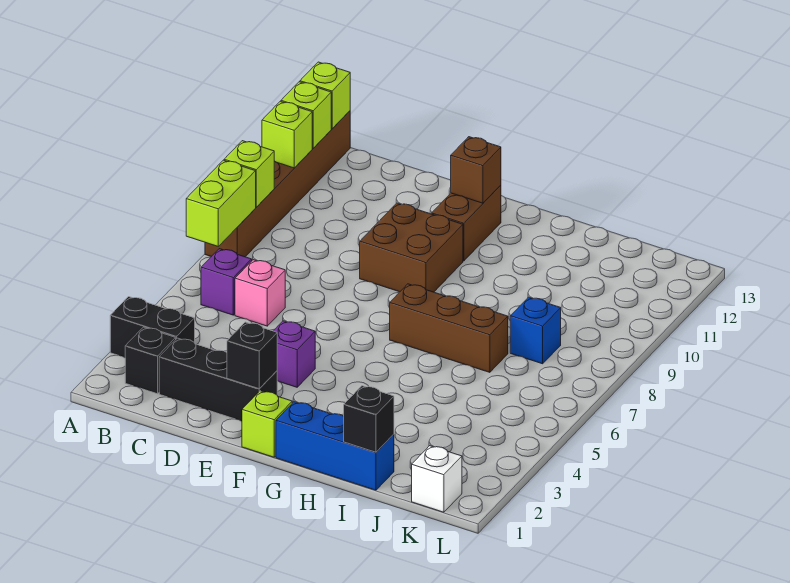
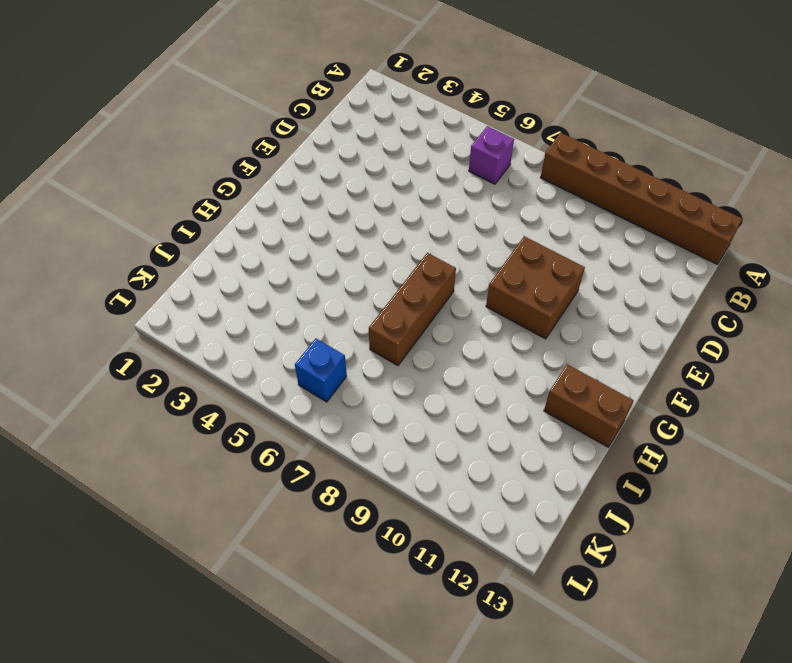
brown 1x2 brick [544,364,634,447] -> brown 1x2 brick moved to [432,185,501,261]
blue 1x1 brick [295,339,347,402] -> blue 1x1 brick moved to [510,297,561,364]
none -> black 1x2 brick [110,297,195,357]
none -> black 1x1 brick [125,327,176,394]
none -> black 1x3 brick [159,338,277,421]

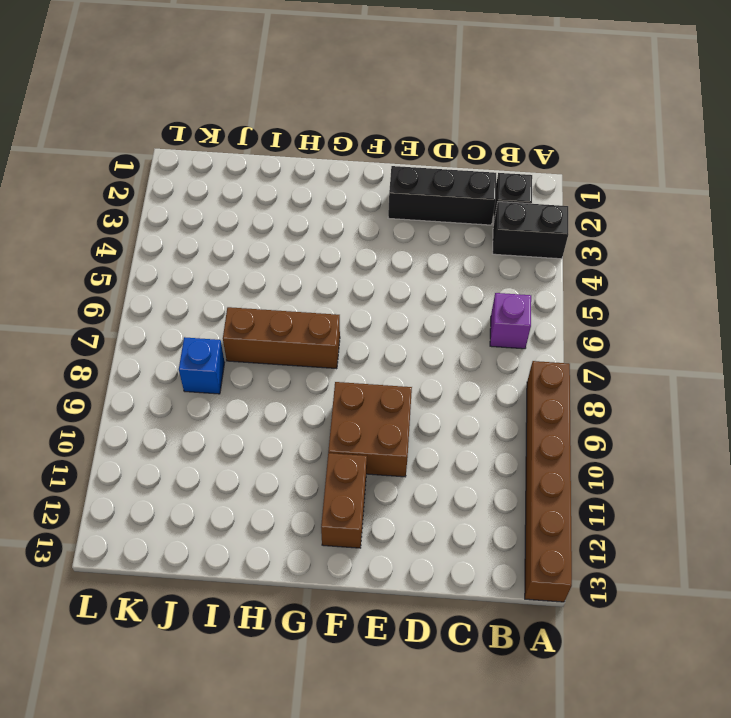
none -> pink 1x1 brick [235,260,285,326]
none -> purple 1x1 brick [274,321,315,387]
none -> lime 1x1 brick [242,391,292,457]

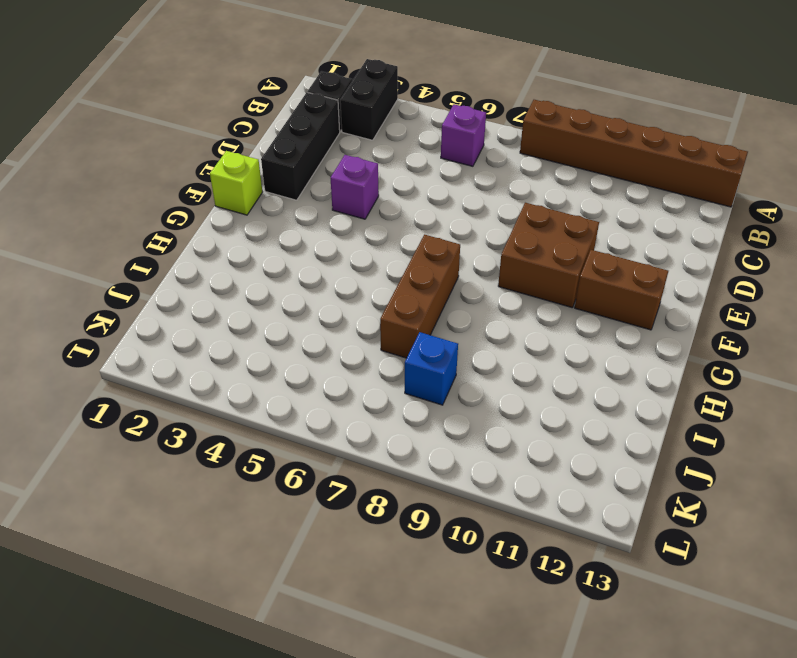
none -> pink 1x1 brick [235,260,285,326]
none -> blue 1x3 brick [276,402,394,490]
none -> white 1x1 brick [412,446,462,512]

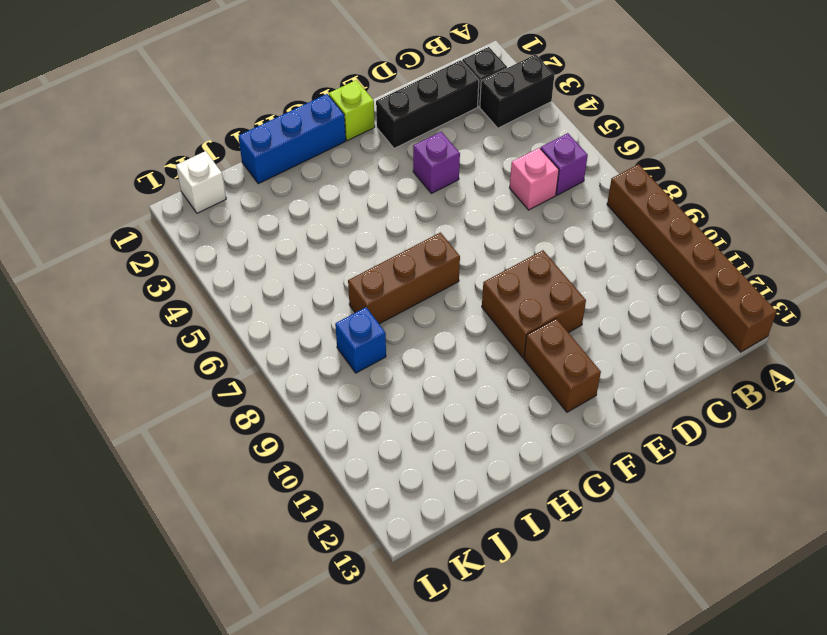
none -> lime 1x2 brick [186,160,256,246]
none -> lime 1x1 brick [224,141,274,207]
none -> lime 1x1 brick [262,101,312,168]

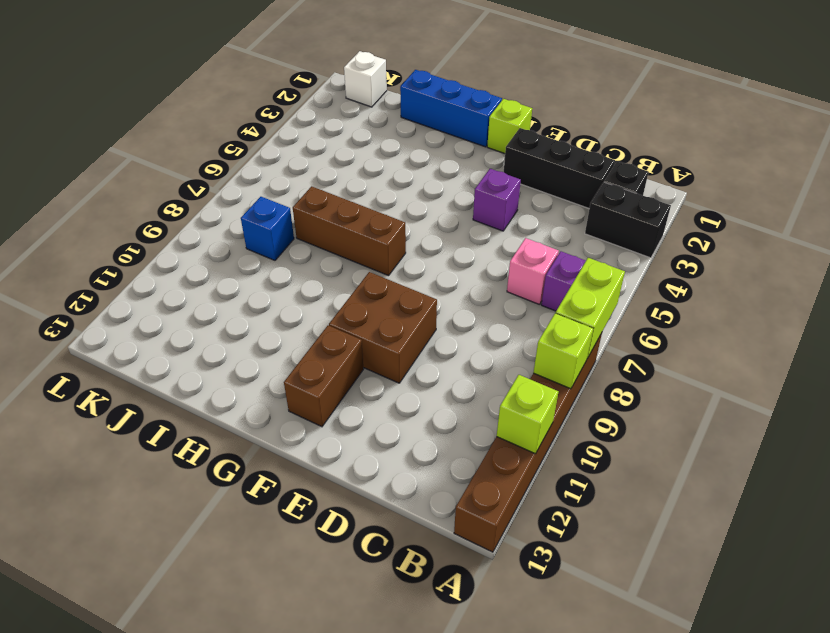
none -> lime 1x1 brick [281,82,331,148]
none -> lime 1x1 brick [300,62,350,129]
none -> black 1x1 brick [227,322,277,389]

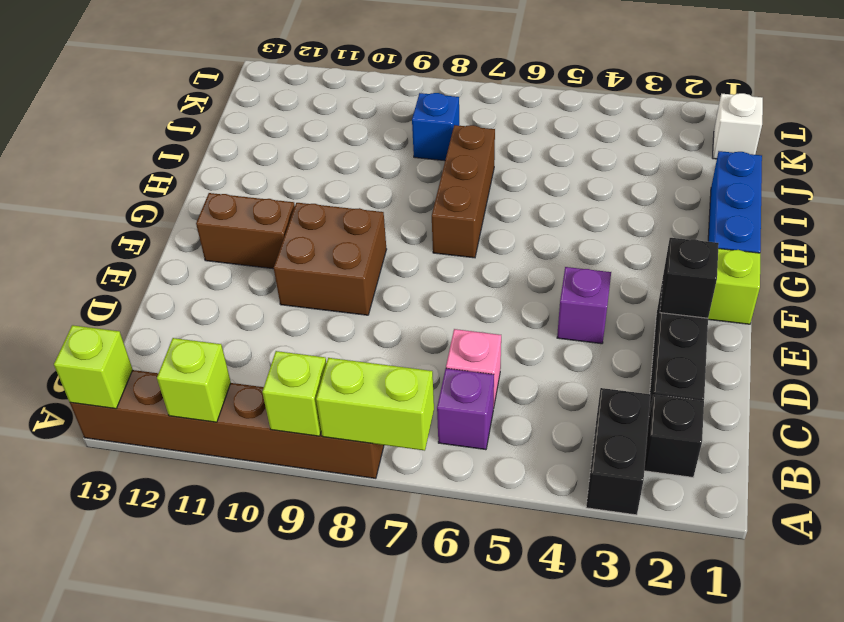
none -> lime 1x1 brick [281,82,331,148]
none -> brown 1x1 brick [451,137,501,203]
none -> black 1x1 brick [344,386,394,452]

